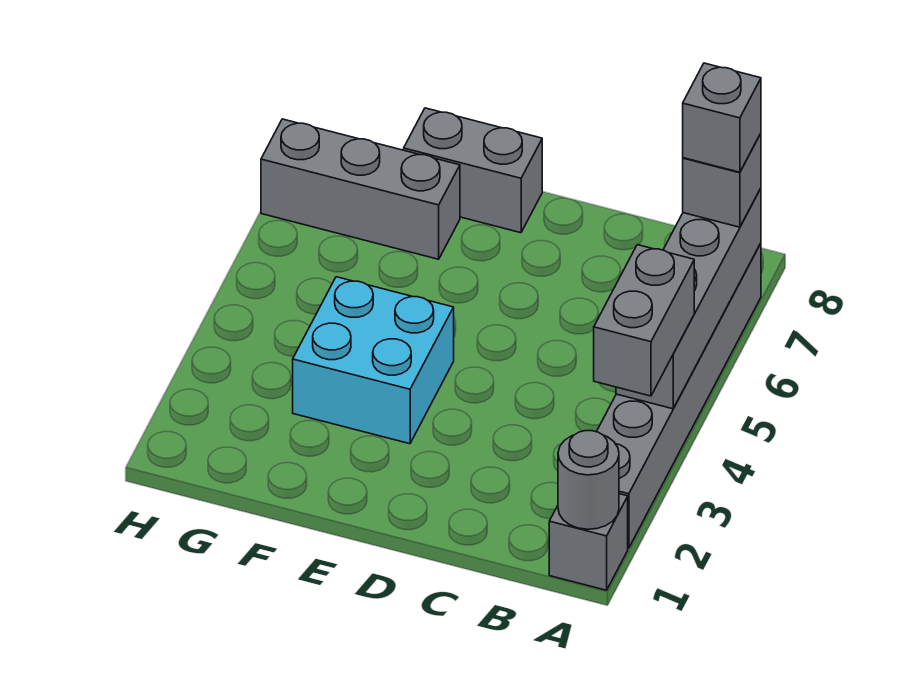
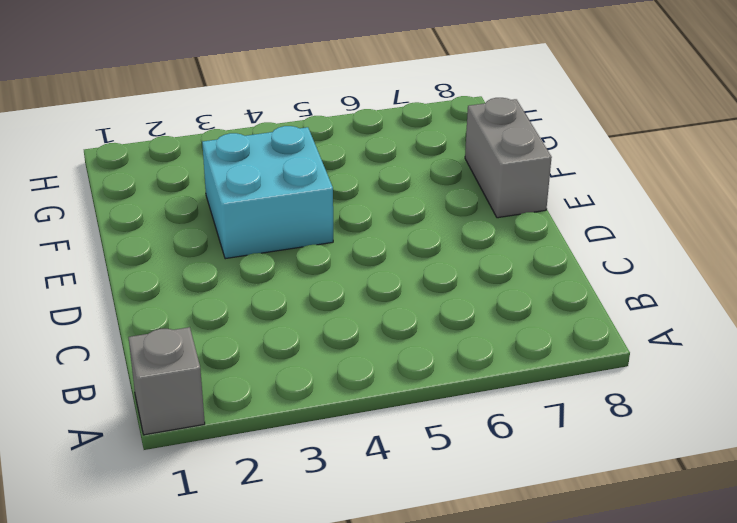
none -> grey 1x6 brick [597,243,761,548]
none -> grey 1x3 brick [261,119,460,259]

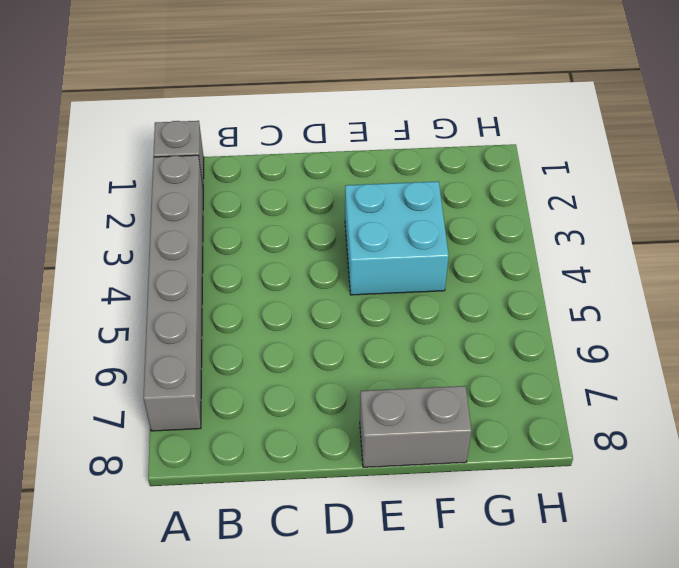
none -> grey 1x3 brick [261,119,460,259]
none -> grey 1x1 round brick [558,431,619,529]

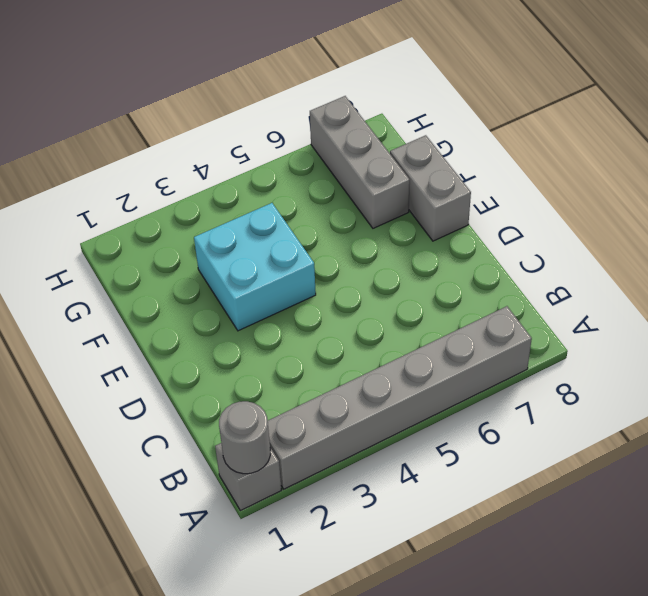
none -> grey 1x4 brick [616,188,761,409]
none -> grey 1x2 brick [594,245,694,396]

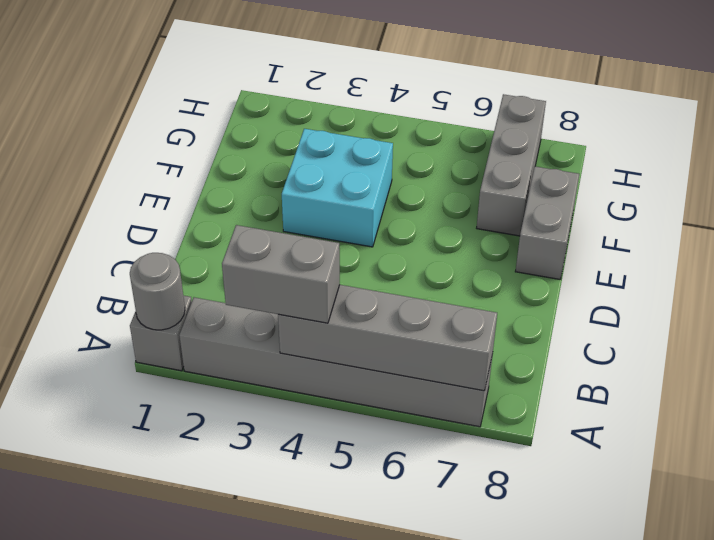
none -> grey 1x1 brick [683,134,761,227]
none -> grey 1x1 brick [683,63,761,172]

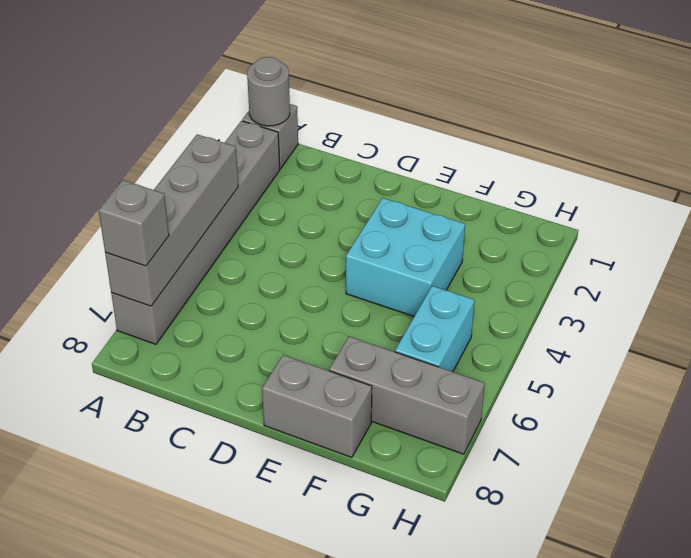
cyan 1x2 brick [395,286,474,372] -> none
none -> grey 1x2 brick [594,245,694,396]
none -> grey 1x1 brick [683,63,761,172]

